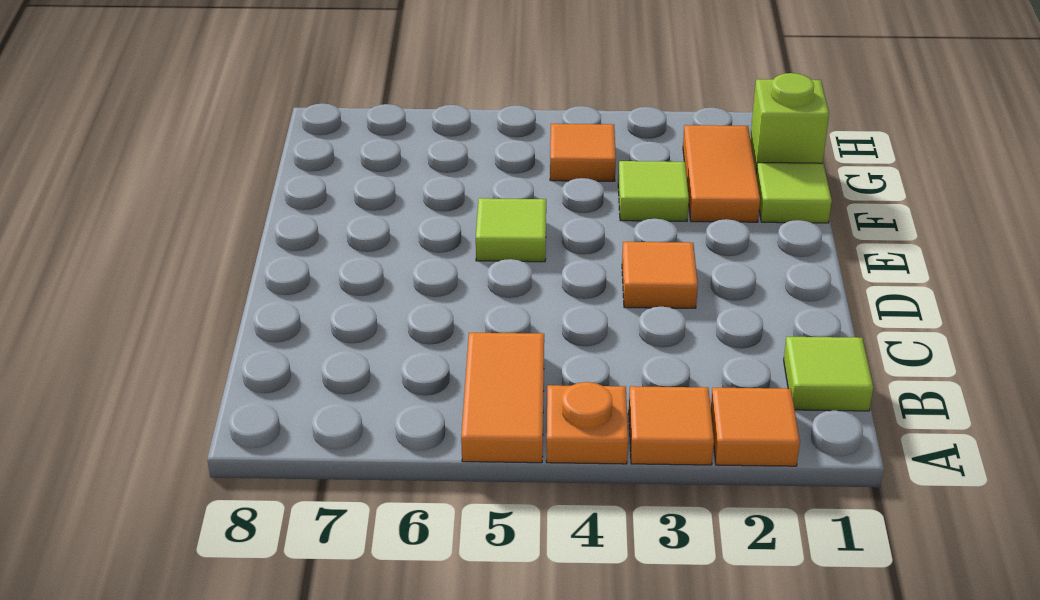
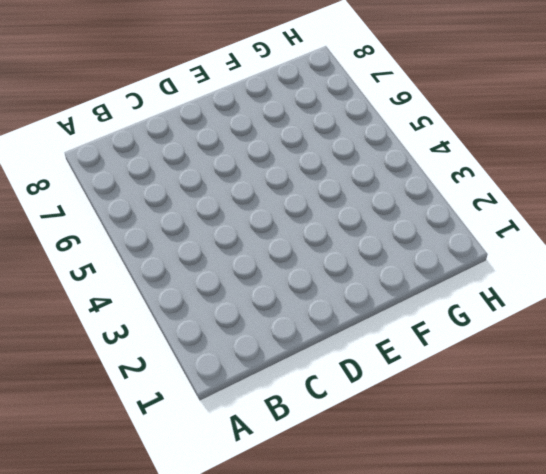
none -> orange 1x1 tile [711,388,800,466]
none -> orange 1x1 tile [629,386,714,465]
none -> orange 1x1 plate [546,382,628,464]

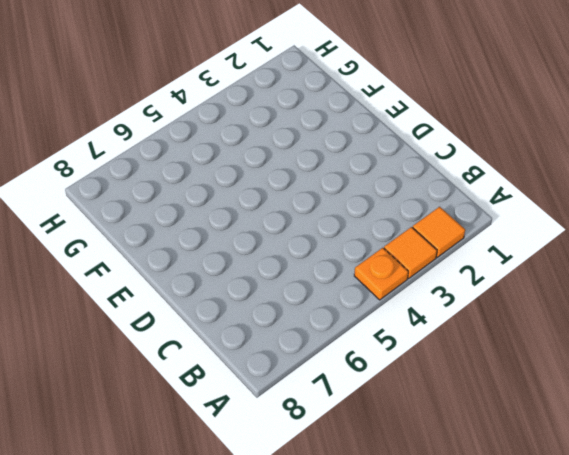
none -> orange 1x2 tile [461,333,544,463]
none -> lime 1x1 tile [784,337,873,411]
none -> orange 1x1 tile [622,242,698,308]

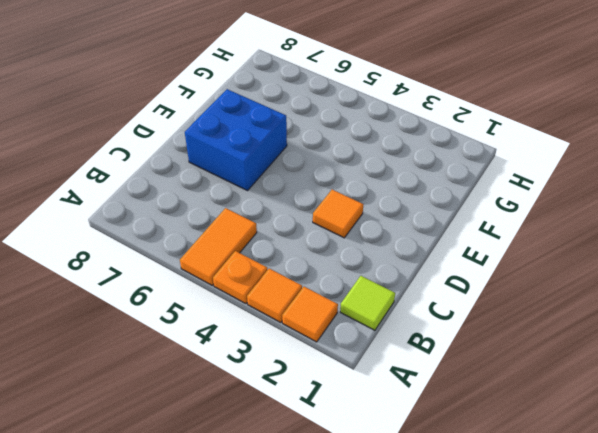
blue 2x2 brick [185,89,287,191] -> none
none -> lime 1x1 tile [476,198,546,262]
none -> lime 1x1 tile [756,163,832,223]
none -> orange 1x2 tile [683,125,760,222]

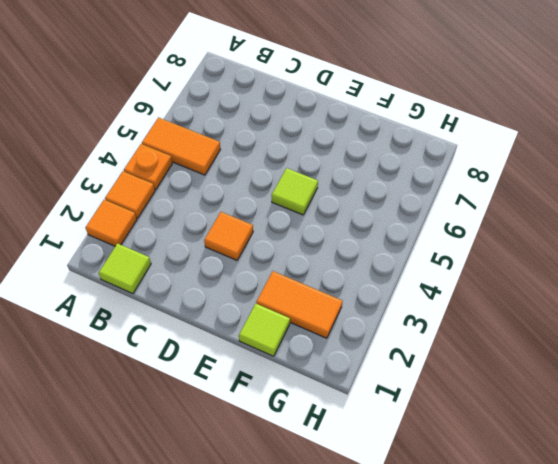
none -> lime 1x1 tile [618,161,689,221]
none -> lime 1x1 brick [750,73,829,172]
none -> orange 1x1 tile [550,124,616,181]

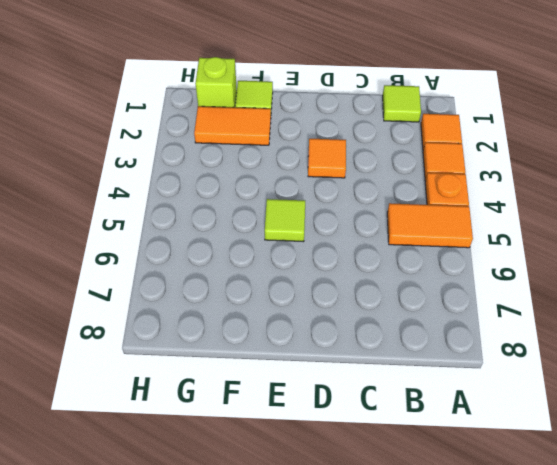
none -> lime 1x1 tile [618,161,689,221]
none -> orange 1x1 tile [550,124,616,181]

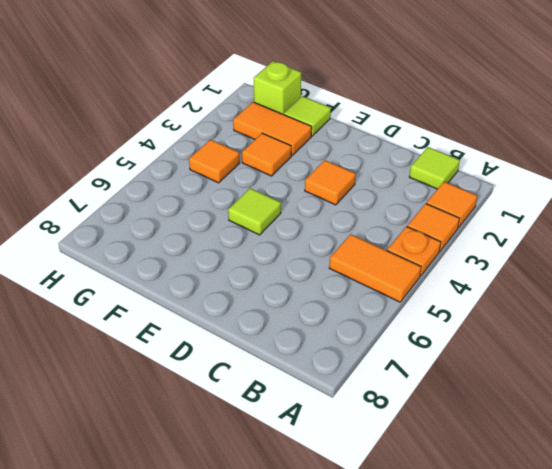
orange 1x1 tile [242,133,291,176] -> lime 1x1 tile [618,161,689,221]

